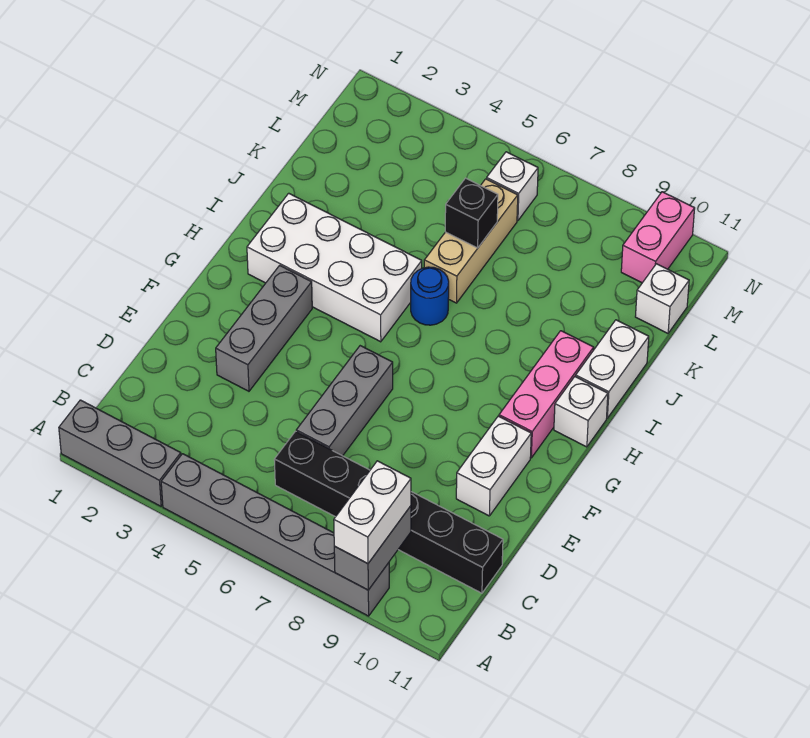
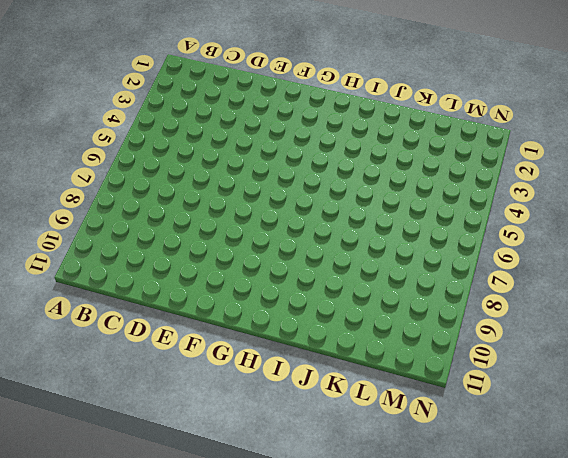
none -> grey 1x3 brick [59,400,181,506]
none -> grey 1x6 brick [161,454,389,616]
none -> black 1x6 brick [274,431,503,593]

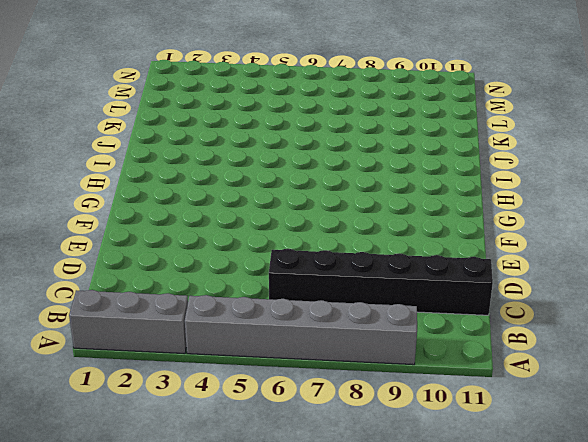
none -> grey 1x3 brick [296,346,393,456]
none -> grey 1x3 brick [216,265,312,391]
none -> white 1x2 brick [456,416,531,516]

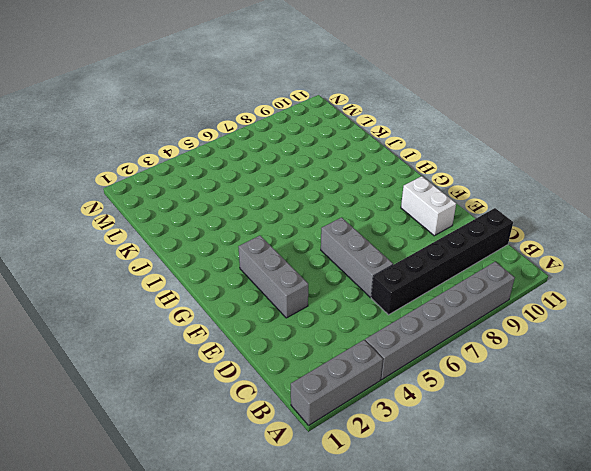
none -> pink 1x3 brick [499,331,594,458]
none -> white 2x4 brick [247,193,422,342]
none -> white 1x1 brick [554,377,608,447]

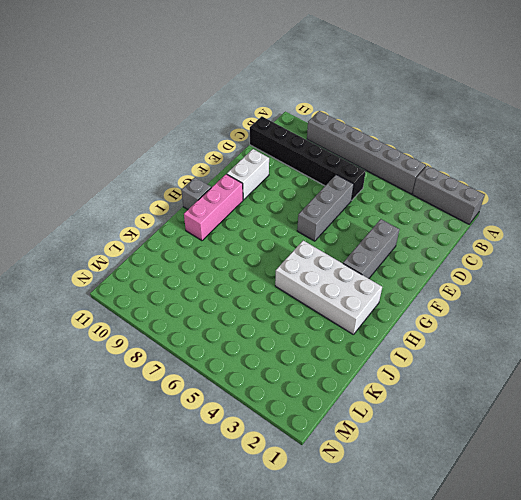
grey 1x1 brick [181,177,211,209] -> white 1x1 brick [554,377,608,447]
none -> blue 1x1 round brick [411,267,449,325]
none -> white 1x2 brick [576,320,649,418]
none -> tan 1x3 brick [424,179,518,303]

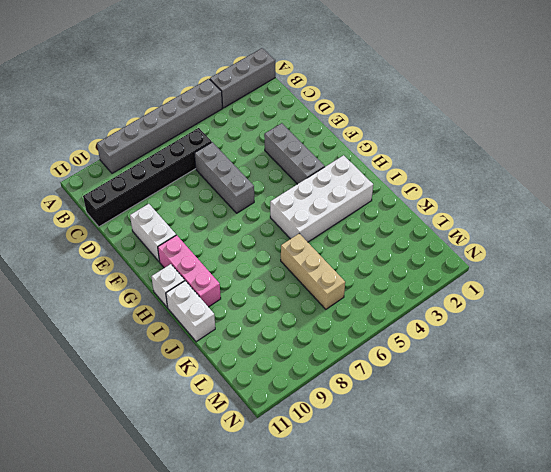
none -> blue 1x1 round brick [411,267,449,325]
none -> white 1x1 brick [635,264,689,333]
none -> white 1x1 brick [487,152,538,221]

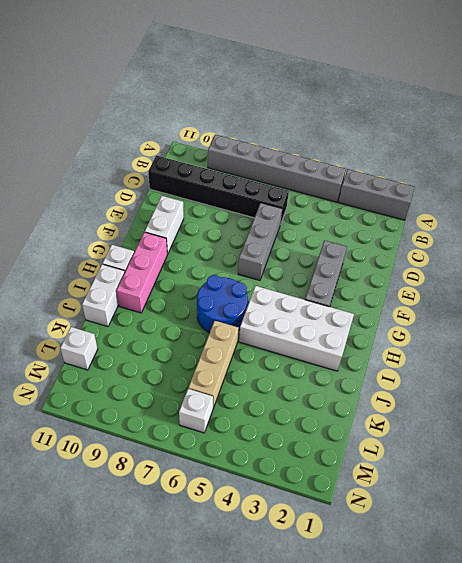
blue 2x2 round brick [197,275,248,333] -> blue 1x1 round brick [411,267,449,325]
none -> pink 1x2 brick [621,192,695,283]
none -> grey 1x2 brick [334,506,411,590]
none -> black 1x1 brick [445,178,498,248]

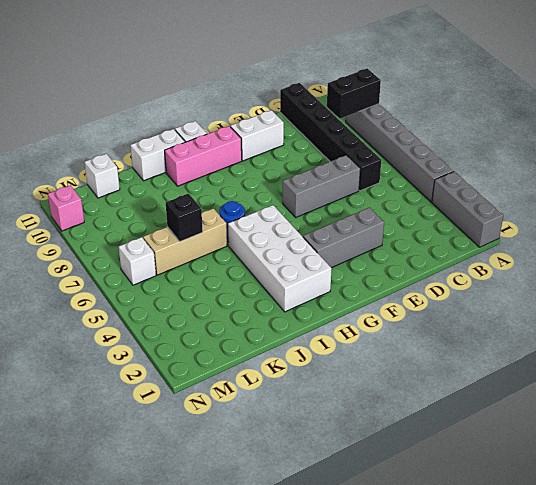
black 1x2 brick [327,68,381,119] -> grey 1x2 brick [334,506,411,590]
pink 1x1 brick [48,185,84,231] -> pink 1x2 brick [621,192,695,283]
none -> white 1x2 brick [334,461,411,564]

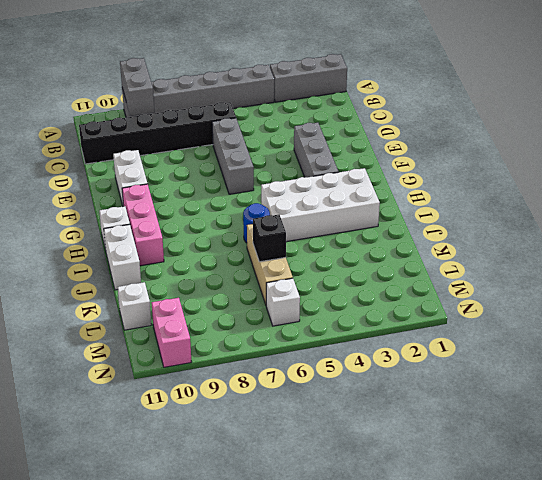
none -> white 1x2 brick [334,461,411,564]

